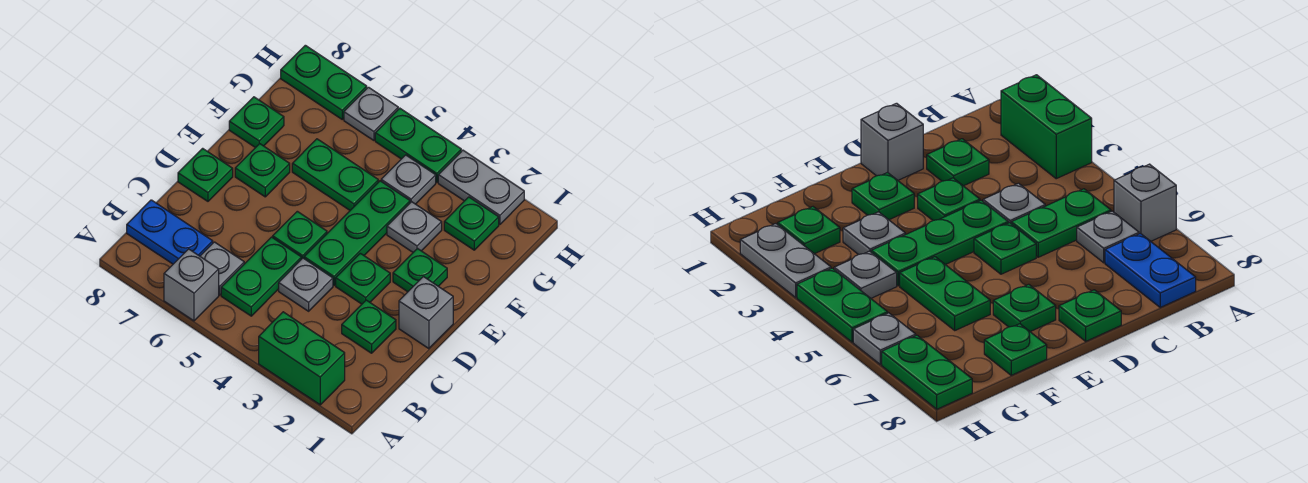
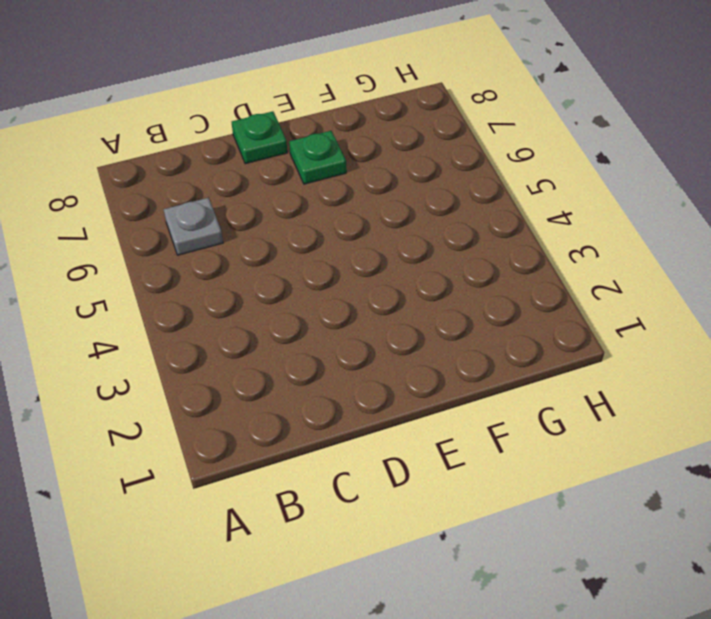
none -> green 1x2 brick [259,312,345,405]
none -> grey 1x1 brick [164,249,219,321]
none -> green 1x2 plate [221,237,301,316]

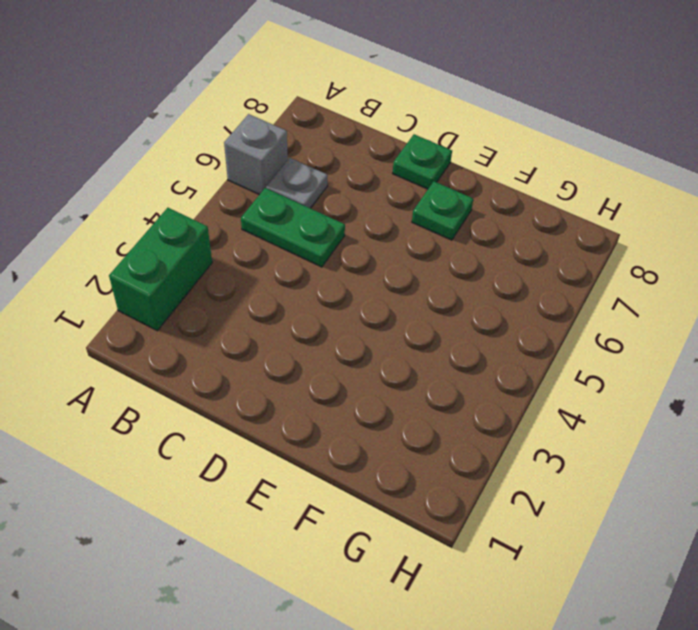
none -> blue 1x2 plate [127,200,213,264]
none -> green 1x1 plate [342,300,396,353]
none -> grey 1x1 plate [279,258,333,311]

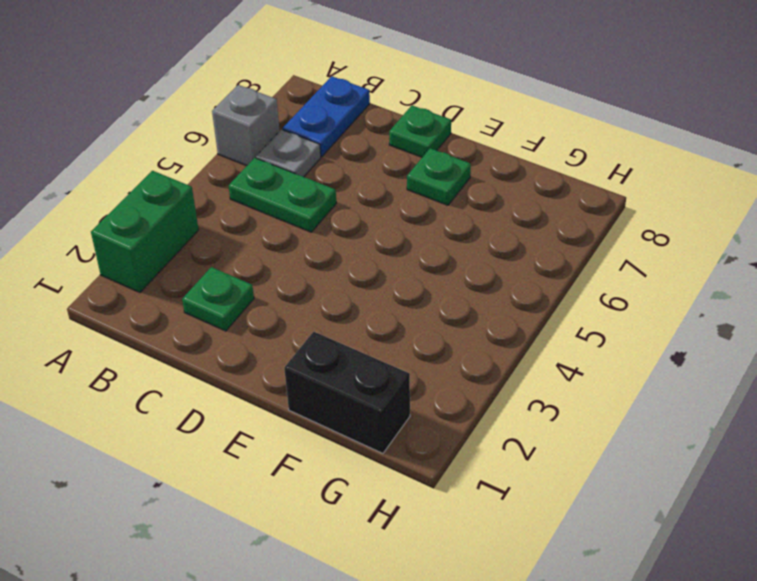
black 1x2 brick [284,332,410,454] -> none
none -> grey 1x1 plate [279,258,333,311]
none -> grey 1x1 brick [399,277,453,349]
none -> green 1x1 plate [336,253,390,304]

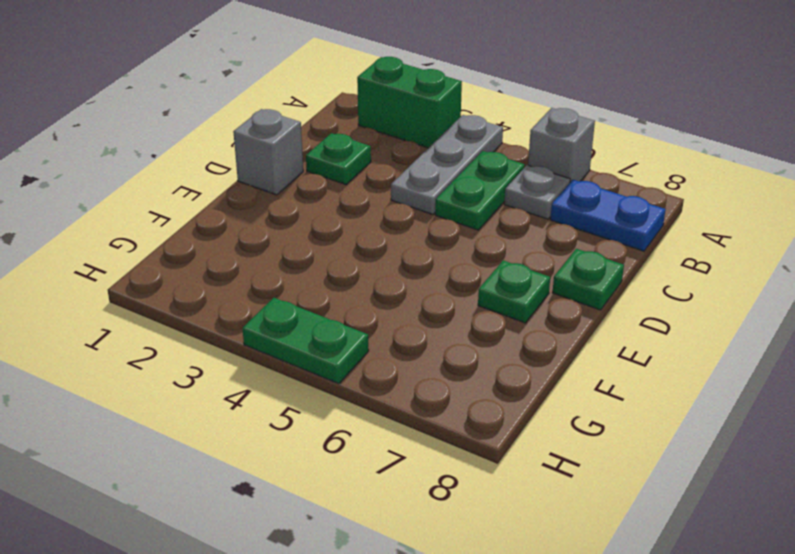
grey 1x3 plate [391,115,503,214] -> grey 1x1 plate [279,258,333,311]
none -> green 1x1 plate [336,253,390,304]
none -> green 1x3 plate [304,181,410,285]
none -> green 1x1 plate [273,211,327,259]

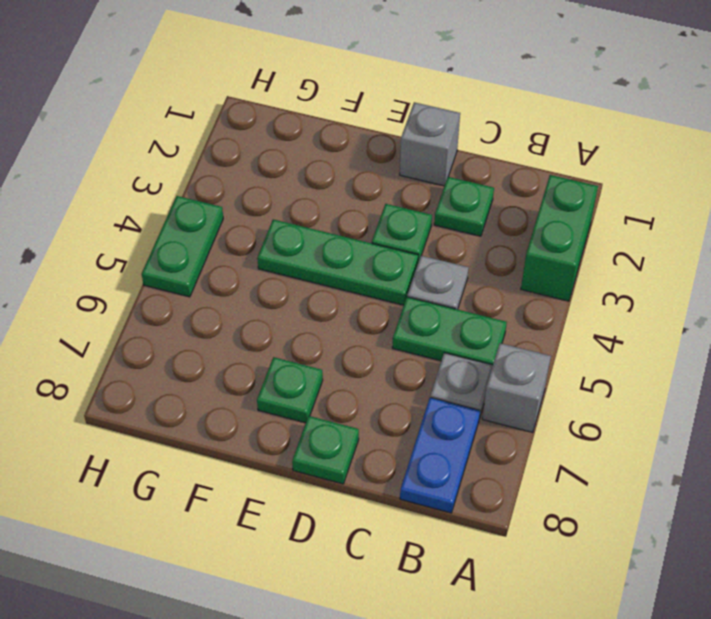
none -> green 1x1 plate [273,211,327,259]
none -> green 1x1 plate [393,249,447,292]
none -> grey 1x1 plate [387,202,442,252]

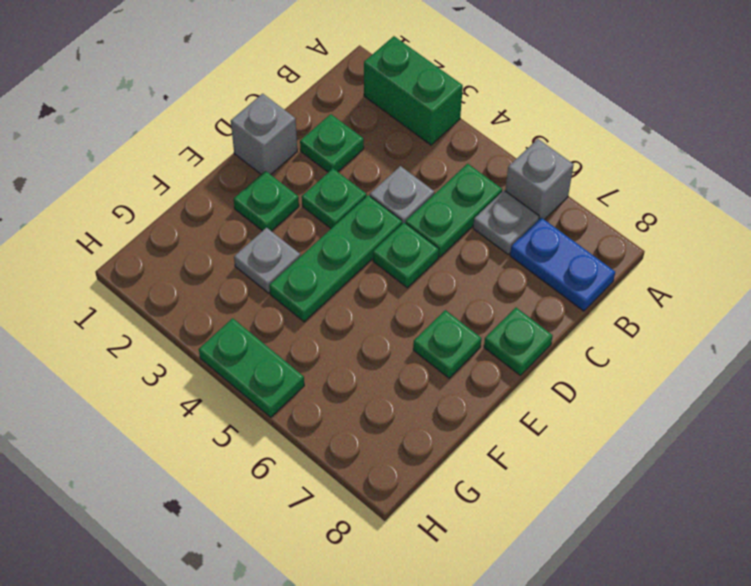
none -> green 1x2 plate [292,139,378,210]
none -> green 1x1 plate [229,97,284,148]
none -> green 1x1 plate [444,197,499,250]

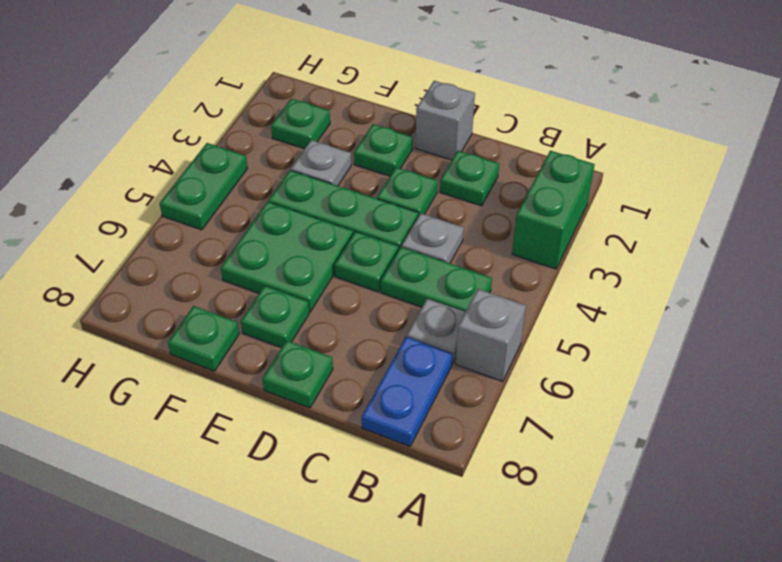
green 2x2 plate [221,202,353,312] -> green 1x2 plate [292,139,378,210]
none -> grey 1x1 plate [381,155,436,204]
none -> grey 1x2 plate [438,150,524,224]
none -> grey 1x1 plate [344,87,398,140]

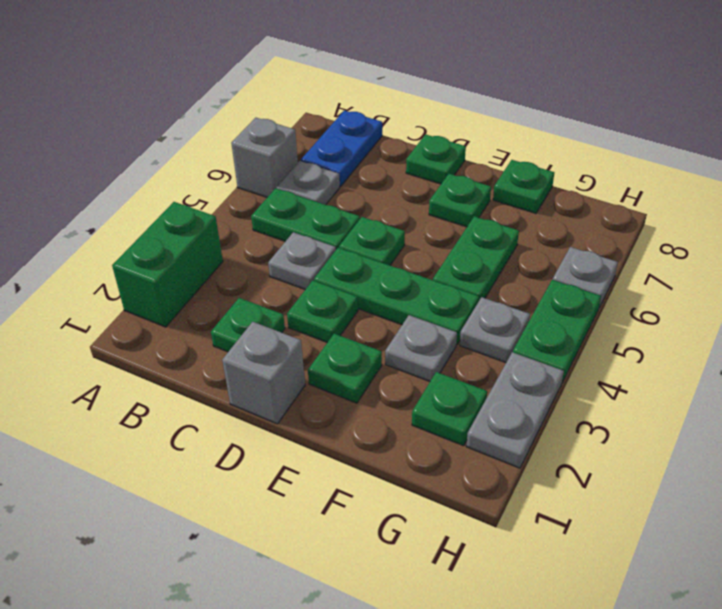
none -> green 1x2 plate [281,45,367,119]

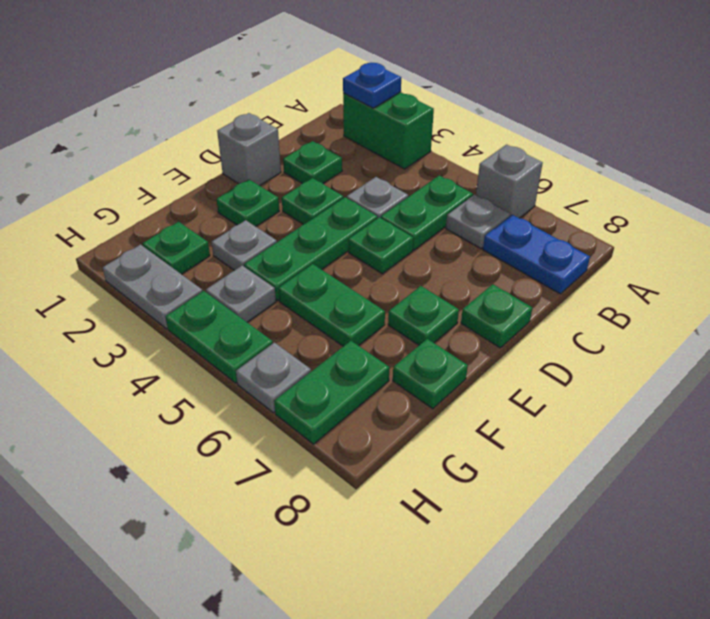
blue 1x1 plate [343,63,401,108] -> none
green 1x2 plate [274,341,389,444] -> green 1x2 plate turned to [281,45,367,119]

